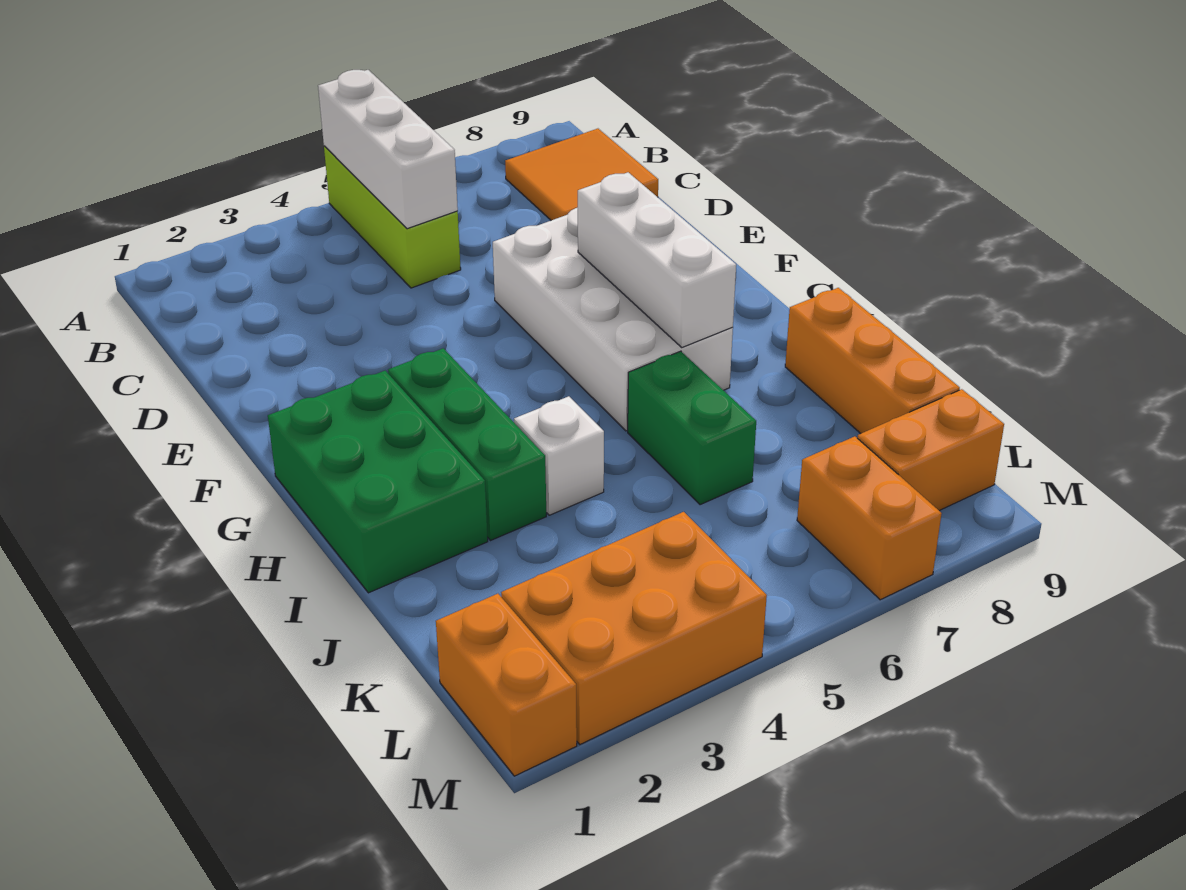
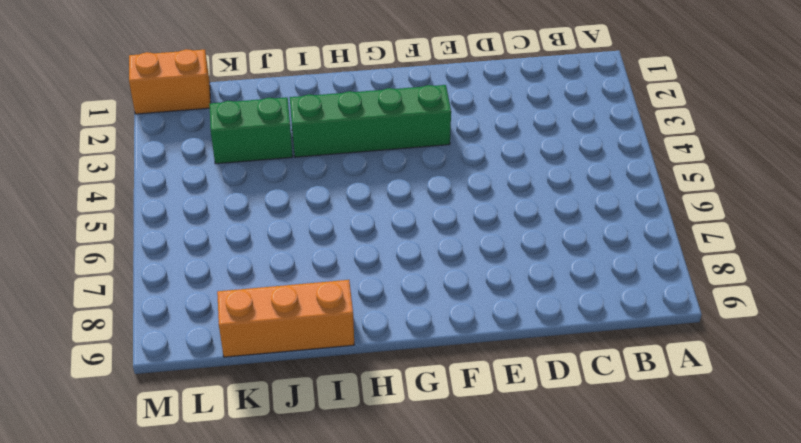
green 1x4 brick [290,85,451,157] -> green 1x3 brick [388,348,546,540]
green 1x2 brick [209,97,293,164] -> green 1x2 brick moved to [628,351,756,505]
none -> lime 1x3 brick [324,146,461,288]
none -> orange 2x2 tile [505,129,658,220]
none -> white 2x4 brick [493,208,733,431]

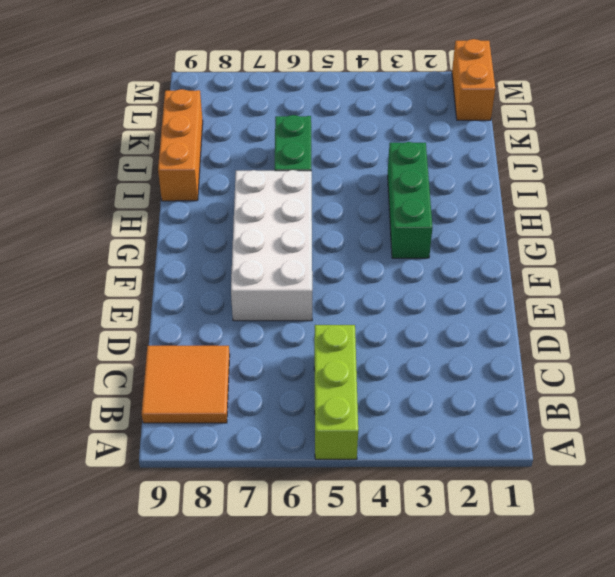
none -> green 2x3 brick [268,371,488,593]
none -> white 1x1 brick [514,396,604,515]
none -> orange 2x3 brick [501,512,767,744]

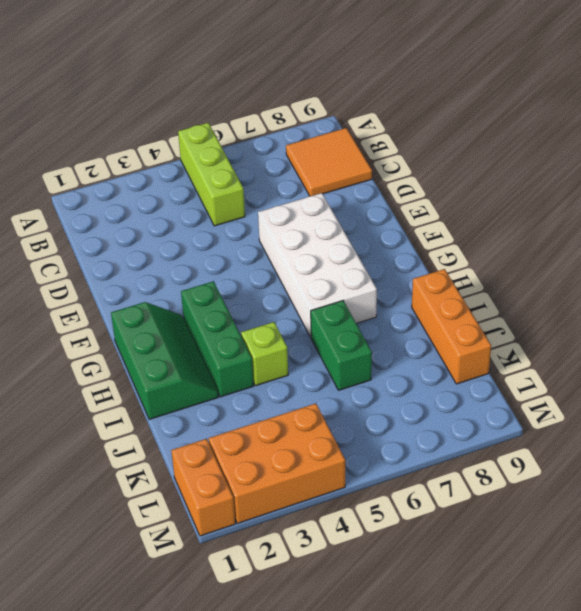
green 2x3 slope [111,302,218,420] -> green 2x3 brick [268,371,488,593]
lime 1x1 brick [241,322,288,386] -> white 1x1 brick [514,396,604,515]
none -> orange 1x2 brick [797,436,942,600]
none -> orange 1x2 brick [857,389,1004,511]
none -> white 1x3 brick [318,70,458,229]

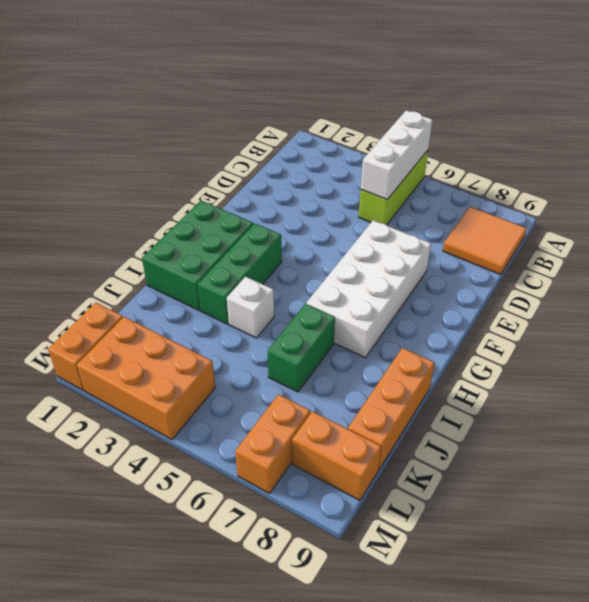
none -> white 1x3 brick [578,172,736,347]

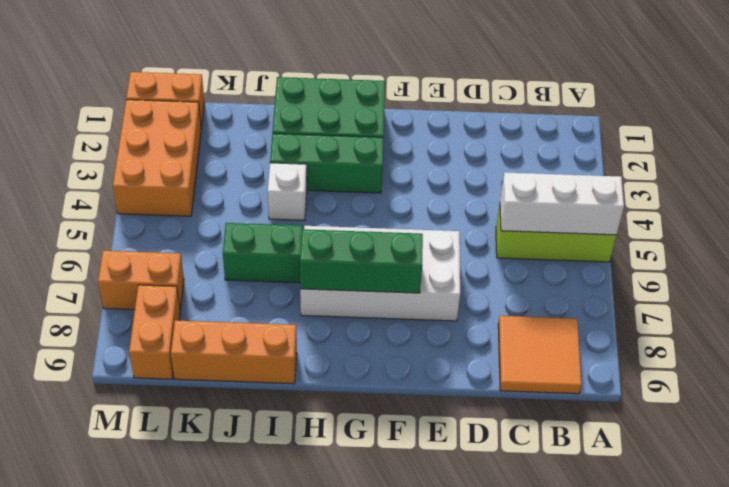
green 1x3 brick [300,229,423,293] -> white 1x3 brick [578,172,736,347]

